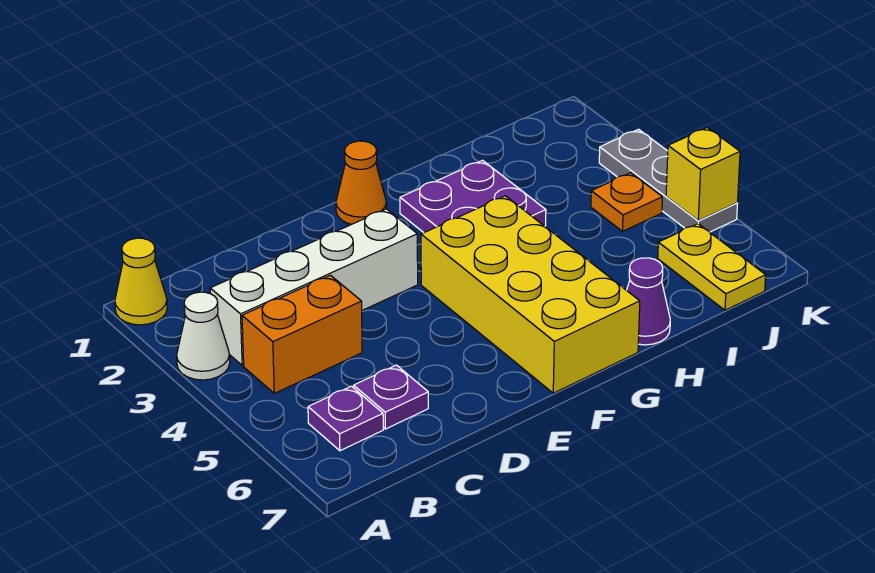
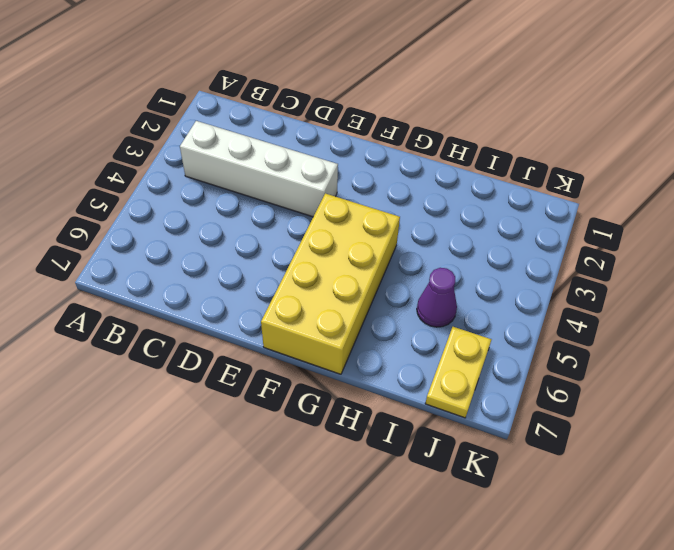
purple 1x1 cone [417,268,457,327] -> purple 1x1 cone moved to [627,258,670,345]
none -> yellow 1x1 cone [115,238,167,325]
none -> white 1x1 cone [177,292,230,380]
none -> orange 1x2 brick [242,275,362,393]

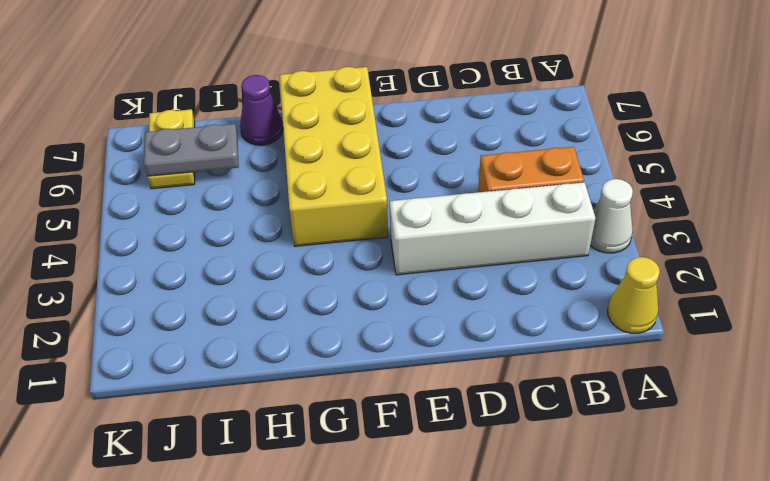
grey 1x2 plate [144,124,239,176] -> none
none -> purple 1x1 plate [308,386,383,451]
none -> purple 1x1 plate [354,365,428,429]
none -> orange 1x1 cone [336,141,386,224]

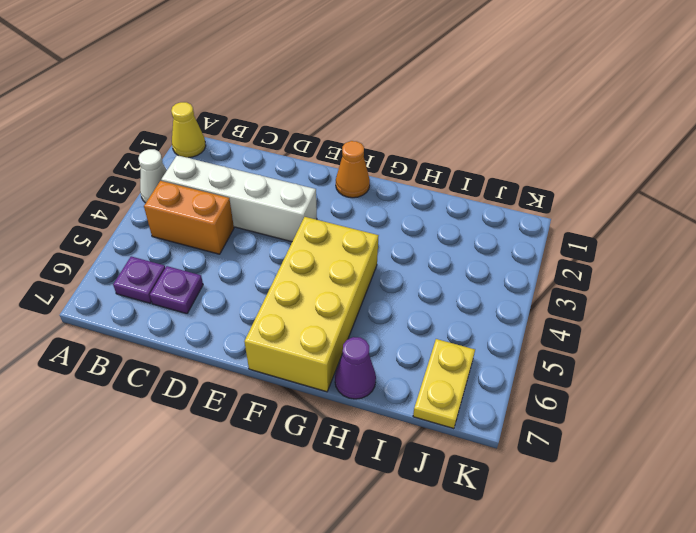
none -> purple 2x2 plate [400,160,546,233]
none -> orange 1x1 plate [591,173,662,231]
none -> grey 1x3 plate [599,129,738,232]

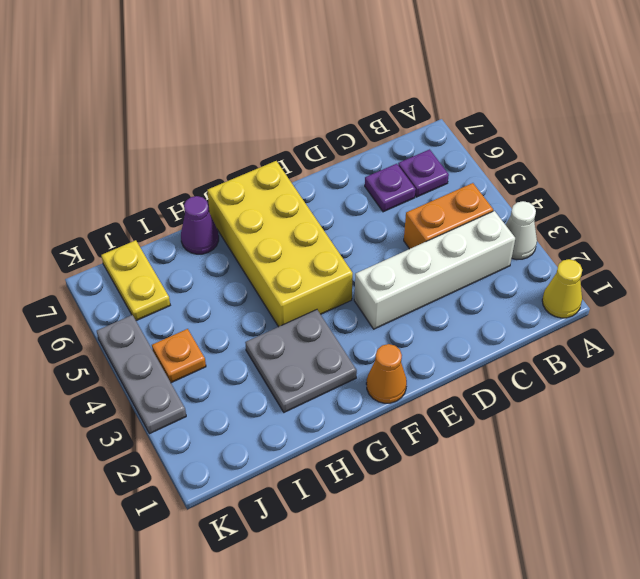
grey 2x2 plate [245,310,357,412] -> purple 2x2 plate [400,160,546,233]
none -> yellow 1x1 brick [666,128,740,221]

